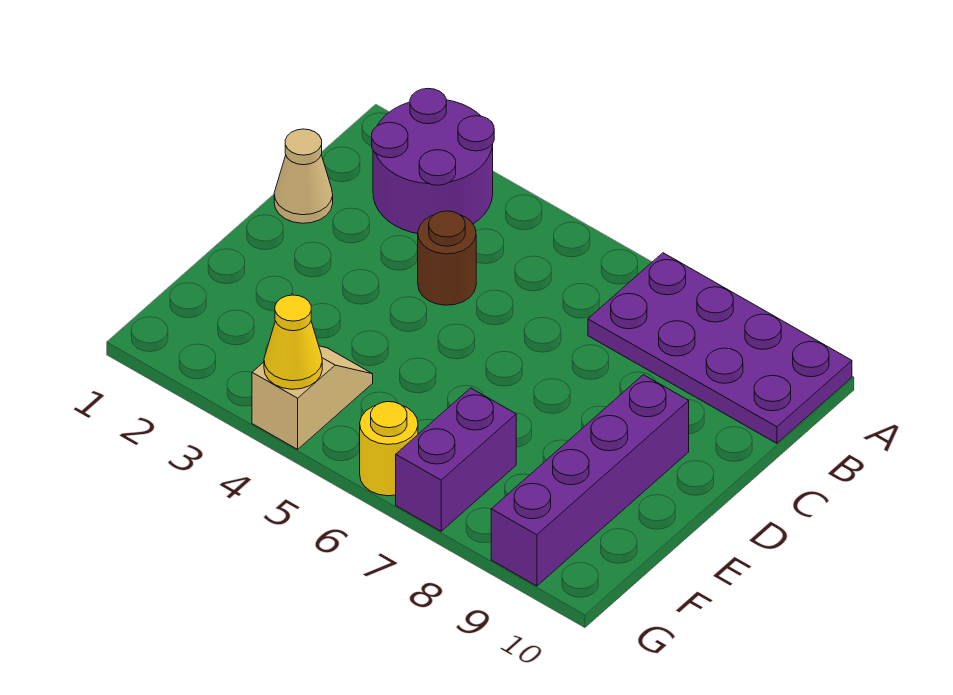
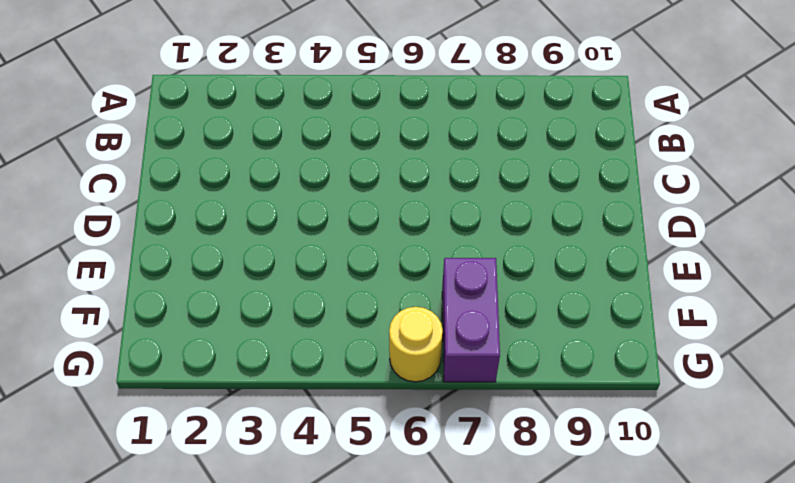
none -> purple 2x2 round brick [372,89,494,234]
none -> purple 2x4 plate [588,253,852,443]

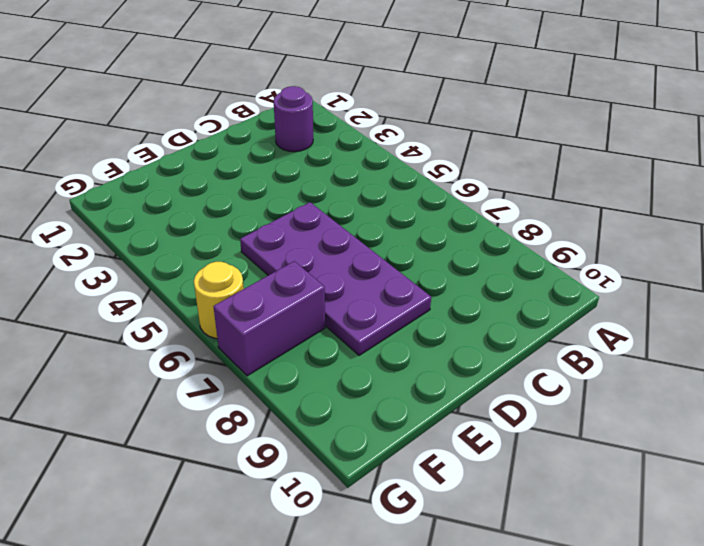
purple 1x1 round brick [274,86,313,152] -> purple 2x2 round brick [372,89,494,234]
purple 2x4 plate [240,202,431,355] -> purple 2x4 plate moved to [588,253,852,443]
none -> tan 1x1 cone [274,129,333,223]
none -> brown 1x1 round brick [418,211,476,305]

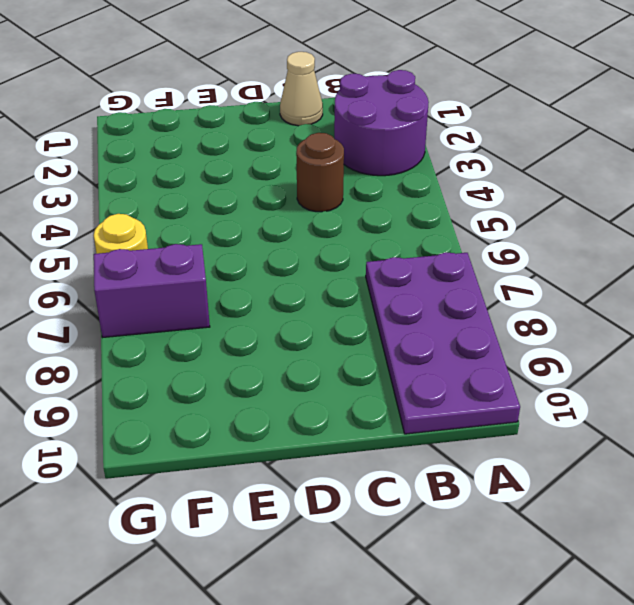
none -> purple 1x4 brick [491,375,689,586]
none -> tan 1x2 slope [252,346,373,449]

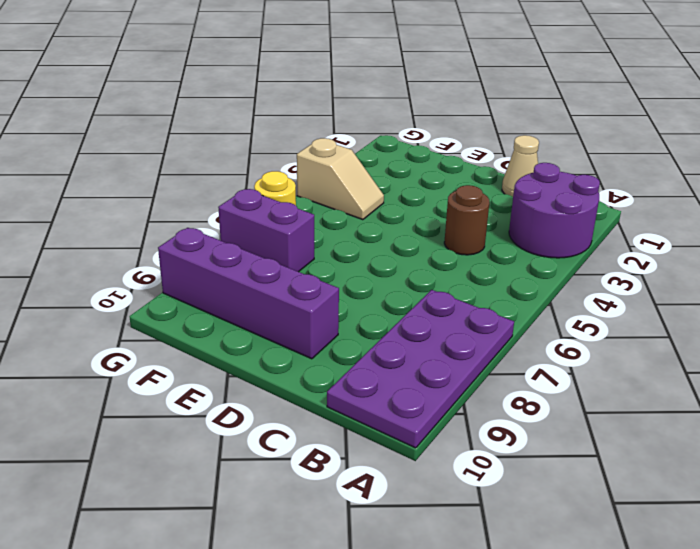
none -> yellow 1x1 cone [264,295,322,389]

